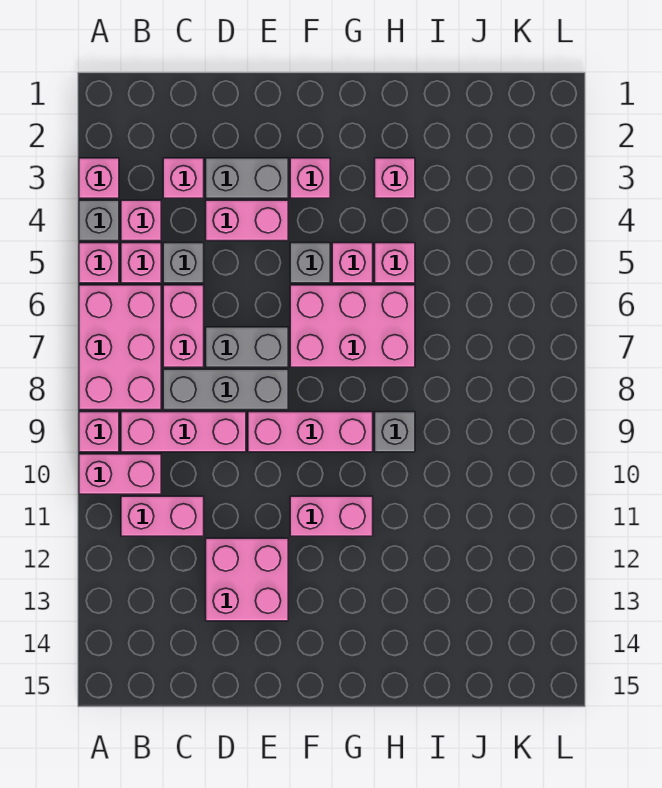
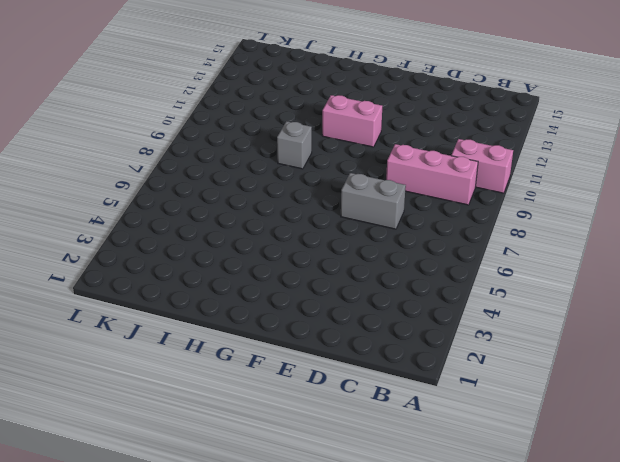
none -> pink 1x1 brick [79,158,119,198]
none -> grey 1x1 brick [79,200,119,241]
none -> pink 1x1 brick [79,243,119,283]

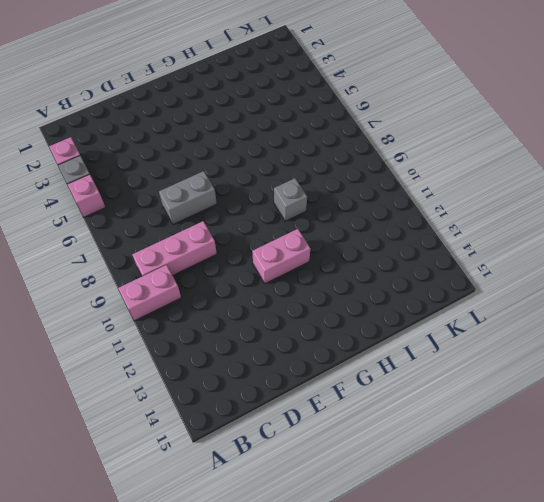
none -> pink 2x3 brick [79,285,161,410]
none -> pink 1x1 brick [79,412,119,452]
none -> pink 1x1 brick [121,200,161,241]

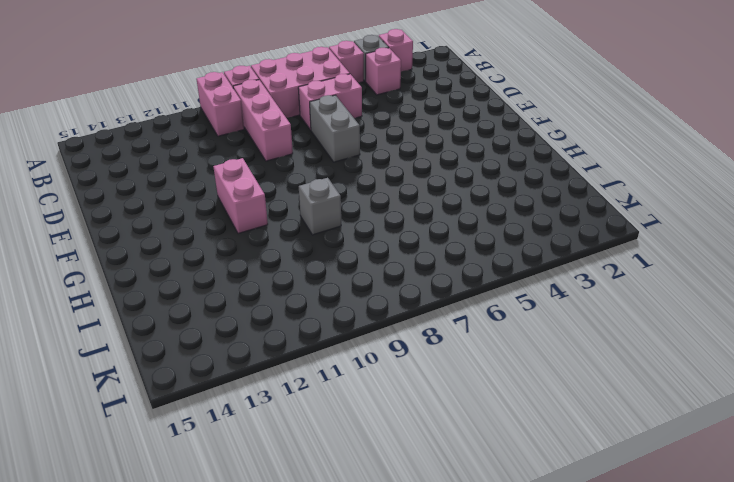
none -> pink 1x1 brick [121,243,161,283]
none -> pink 1x2 brick [121,496,204,536]
none -> pink 1x1 brick [163,158,204,198]

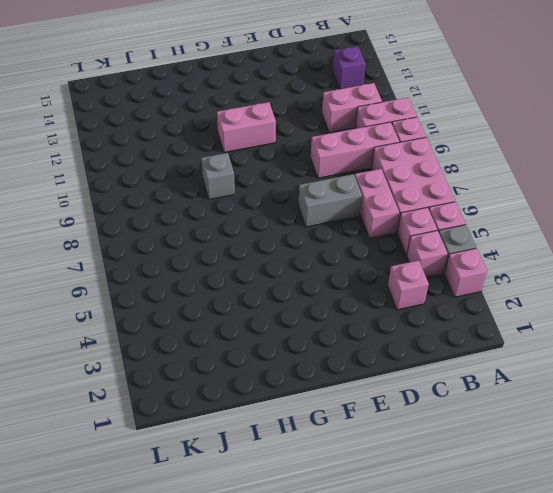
purple 1x1 brick [333,46,366,89] -> none
none -> grey 1x1 brick [163,243,204,283]
none -> grey 1x3 brick [163,369,288,410]
none -> grey 1x2 brick [206,158,288,198]

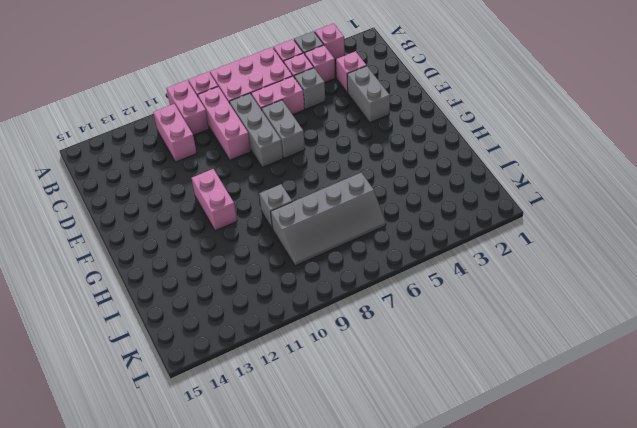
grey 2x4 slope [271,173,386,266] -> none
none -> pink 1x2 brick [206,200,288,241]
none -> pink 2x2 brick [206,538,288,621]
none -> pink 1x3 brick [248,412,373,452]

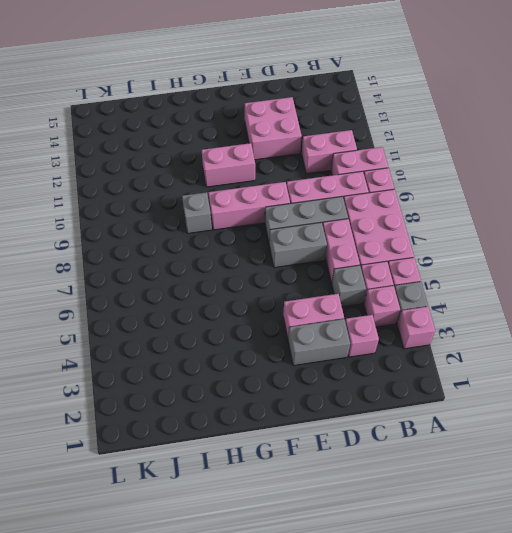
none -> pink 1x1 brick [290,158,330,198]
none -> grey 1x1 brick [290,243,330,283]
none -> pink 2x3 brick [290,285,415,367]

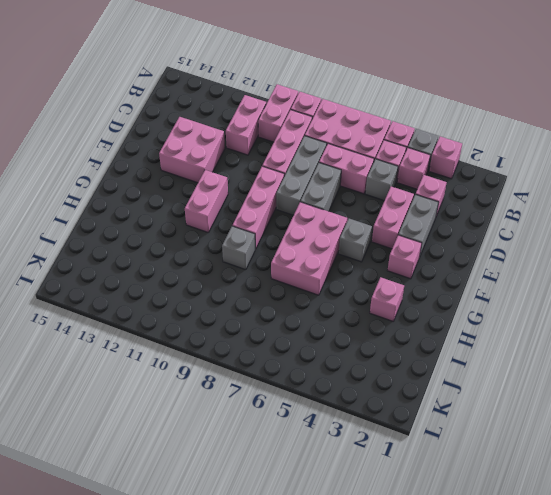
none -> pink 1x1 brick [332,243,373,283]
none -> pink 1x1 brick [375,243,415,283]

